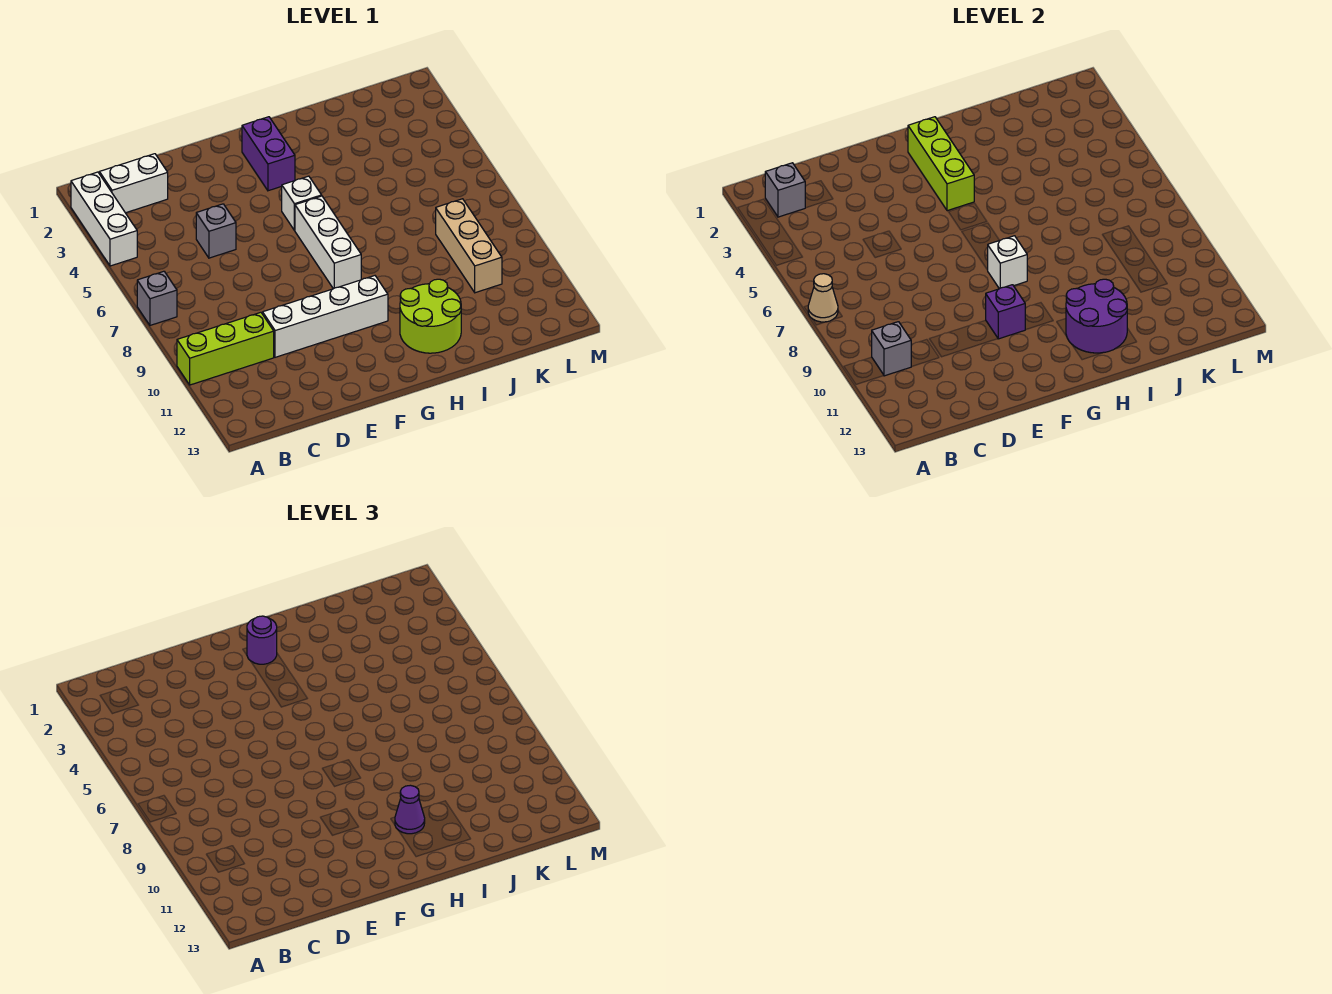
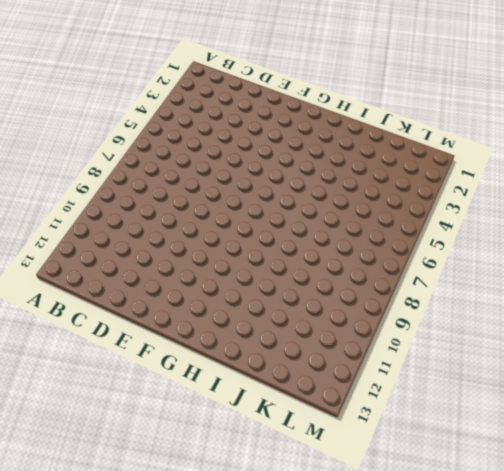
none -> white 1x3 brick [71,172,137,266]
none -> grey 1x1 brick [137,271,177,325]
none -> lime 1x3 brick [177,312,274,385]

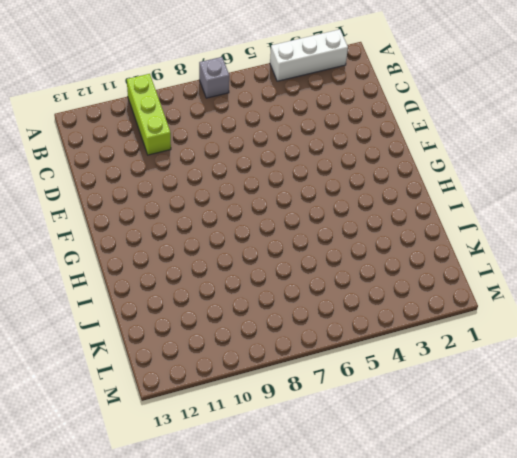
none -> white 1x2 brick [99,154,168,213]
none -> grey 1x1 brick [196,204,236,258]
none -> white 1x4 brick [263,276,388,357]

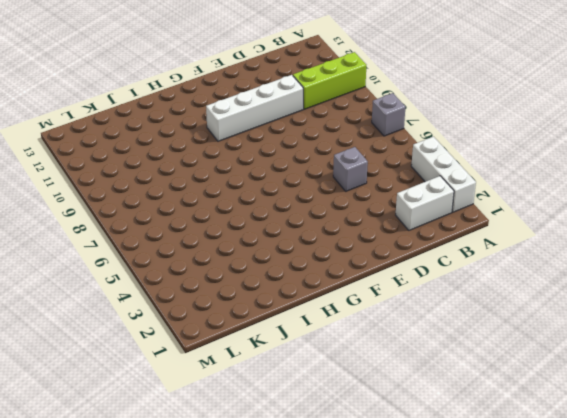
none -> purple 1x2 brick [242,117,295,191]
none -> white 1x1 brick [282,176,322,230]
none -> white 1x3 brick [295,196,361,289]

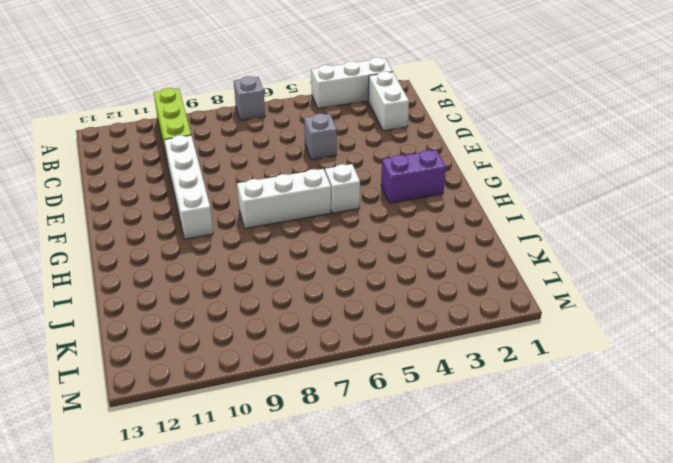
none -> lime 2x2 round brick [400,279,461,353]
none -> tan 1x3 brick [436,199,502,293]
none -> tan 1x1 cone [808,274,838,322]

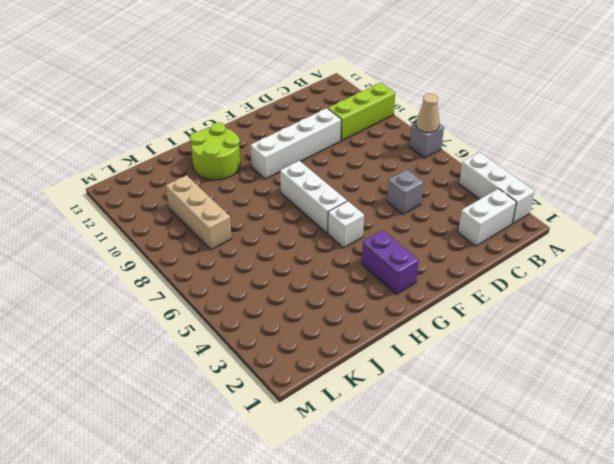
none -> grey 1x1 brick [765,163,805,217]
none -> grey 1x1 brick [872,322,911,376]
none -> purple 1x1 brick [986,285,1025,339]

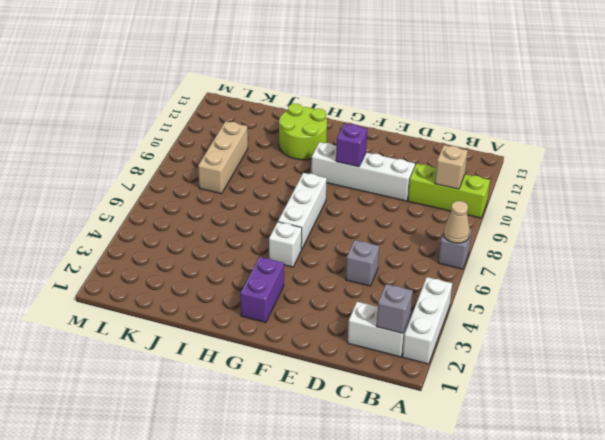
tan 1x1 brick [435,145,468,189] -> grey 1x1 brick [872,322,911,376]
none -> lime 1x3 brick [908,117,974,211]
none -> white 1x1 brick [988,236,1027,289]
none -> purple 2x2 round brick [1066,279,1127,353]

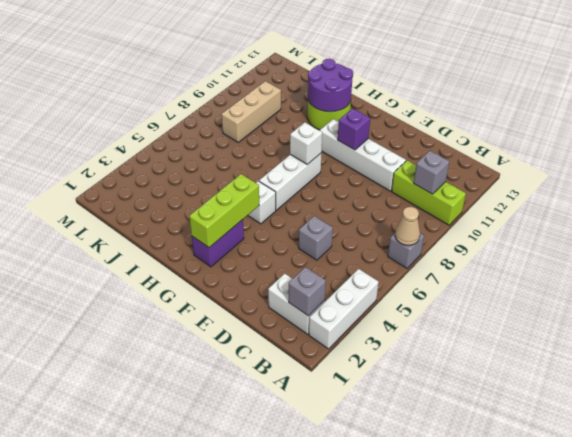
none -> purple 1x1 round brick [247,616,277,664]
none -> purple 1x1 cone [395,785,425,834]

